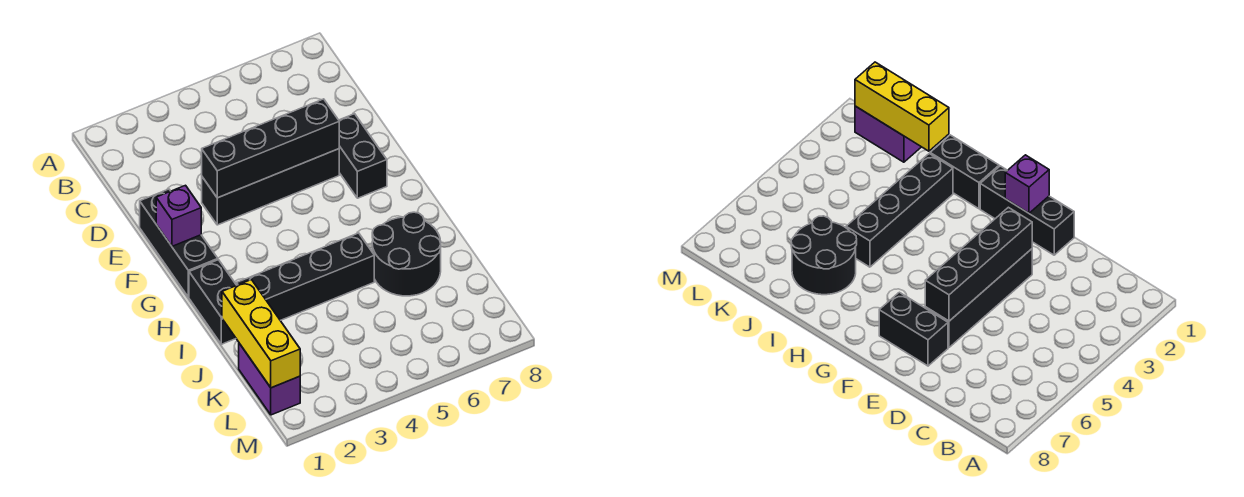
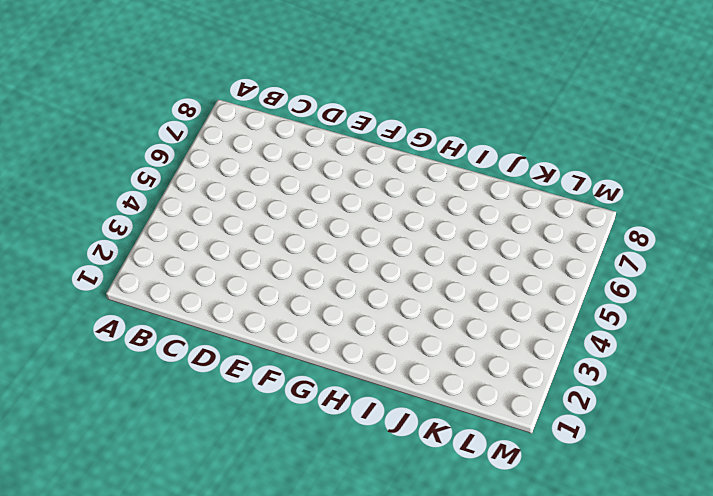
none -> black 1x3 brick [140,189,218,297]
none -> black 1x4 brick [202,149,339,225]

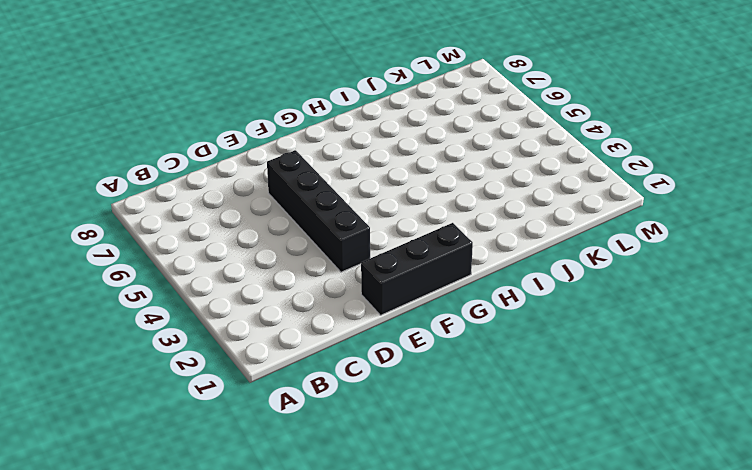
none -> black 1x2 brick [339,114,387,198]
none -> black 1x2 brick [189,260,236,344]

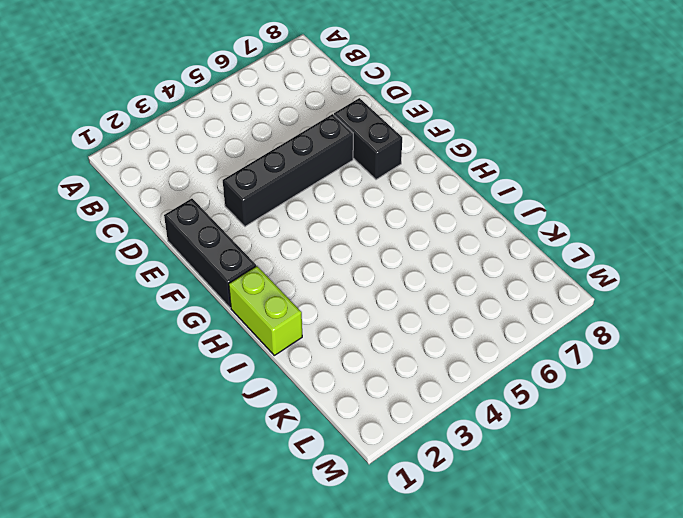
lime 1x2 brick [229,266,302,355] -> black 1x2 brick [189,260,236,344]
none -> black 1x4 brick [237,233,374,320]
none -> black 2x2 round brick [372,212,441,296]

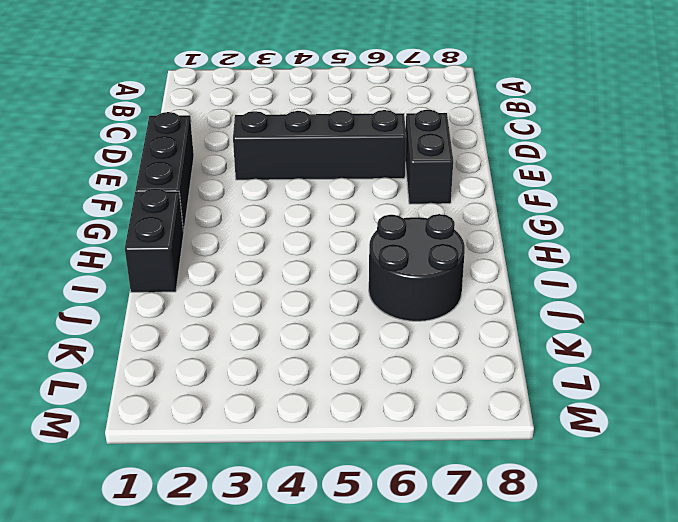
none -> black 1x4 brick [237,233,374,320]
none -> purple 1x2 brick [239,343,300,415]

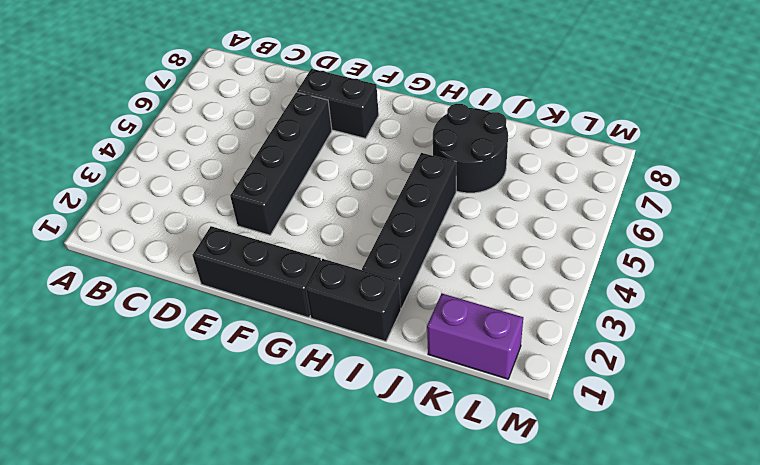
none -> black 1x4 brick [202,99,339,198]
none -> purple 1x1 brick [156,185,201,246]

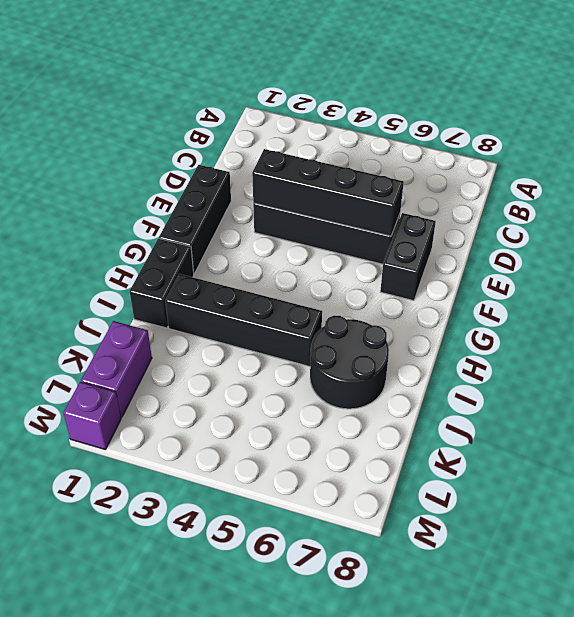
purple 1x1 brick [63,382,121,450] -> purple 1x1 brick moved to [156,185,201,246]
none -> yellow 1x3 brick [222,280,300,388]

